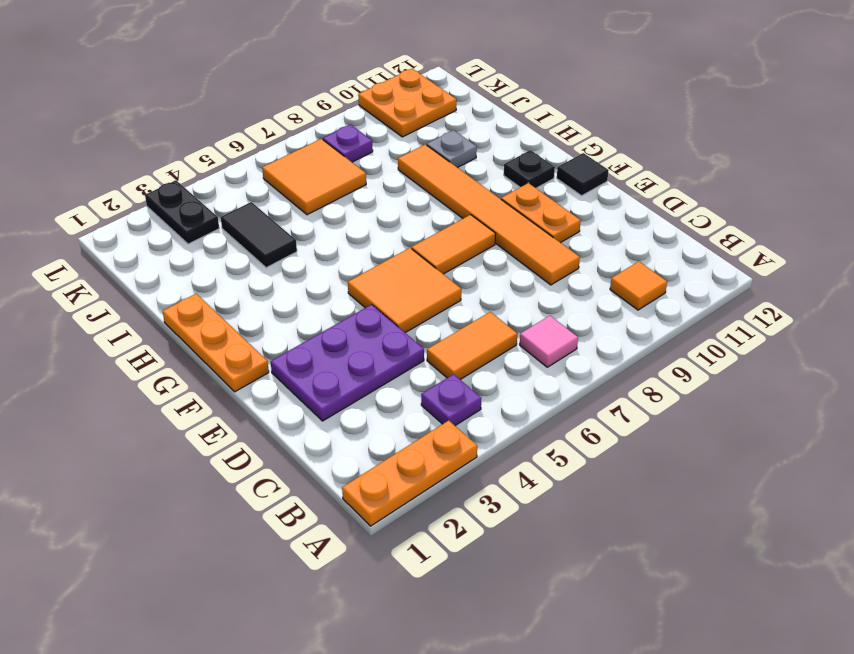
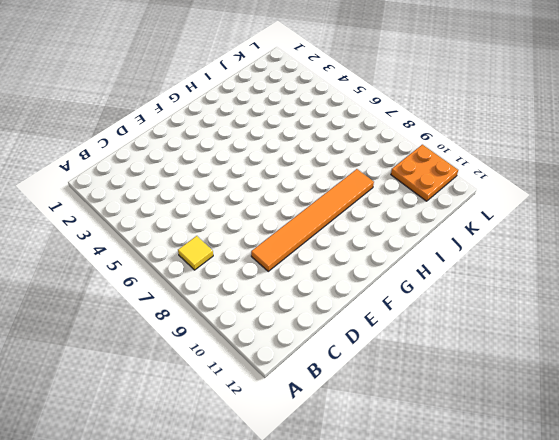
yellow 1x1 tile [178,236,213,270] -> pink 1x1 tile [520,316,578,367]
none -> orange 1x3 plate [342,420,477,526]
none -> purple 1x1 plate [421,374,481,426]
none -> orange 1x1 tile [610,261,667,310]

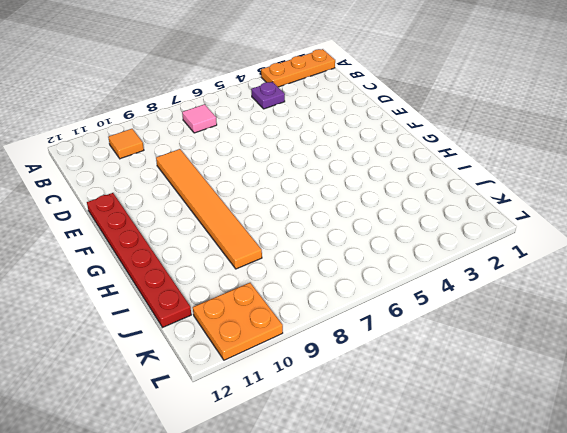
red 1x6 plate [87,193,191,328] -> black 1x1 tile [557,153,609,196]
none -> orange 1x2 tile [427,312,517,380]
none -> purple 2x3 plate [271,304,424,421]
none -> orange 2x2 tile [348,248,461,333]

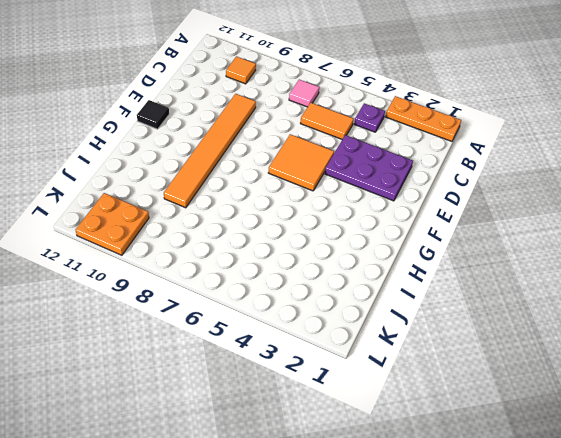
none -> orange 1x2 plate [501,183,581,243]
none -> orange 1x3 plate [163,294,269,392]
none -> orange 1x2 tile [411,215,496,274]

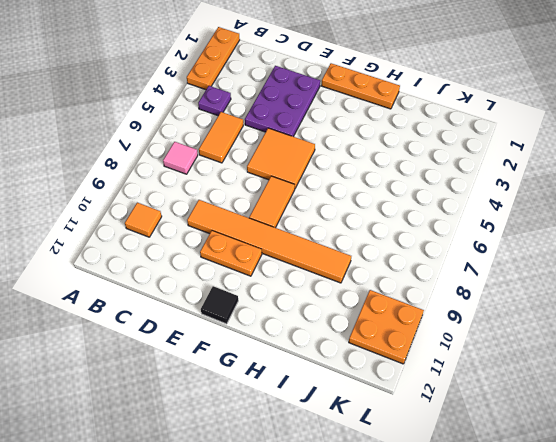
none -> black 1x1 plate [504,150,555,188]
none -> black 1x2 tile [221,202,297,268]
none -> grey 1x1 plate [427,130,477,168]

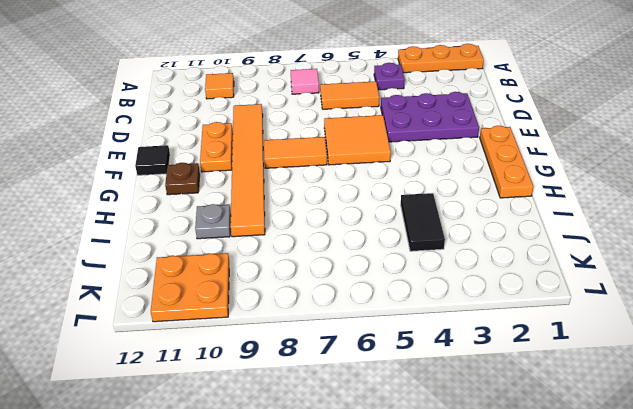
brown 1x1 plate [165,163,200,195] -> black 1x1 plate [504,150,555,188]
none -> orange 2x2 tile [262,139,366,215]
none -> black 1x2 plate [145,180,219,244]
none -> purple 1x1 plate [323,125,373,162]

